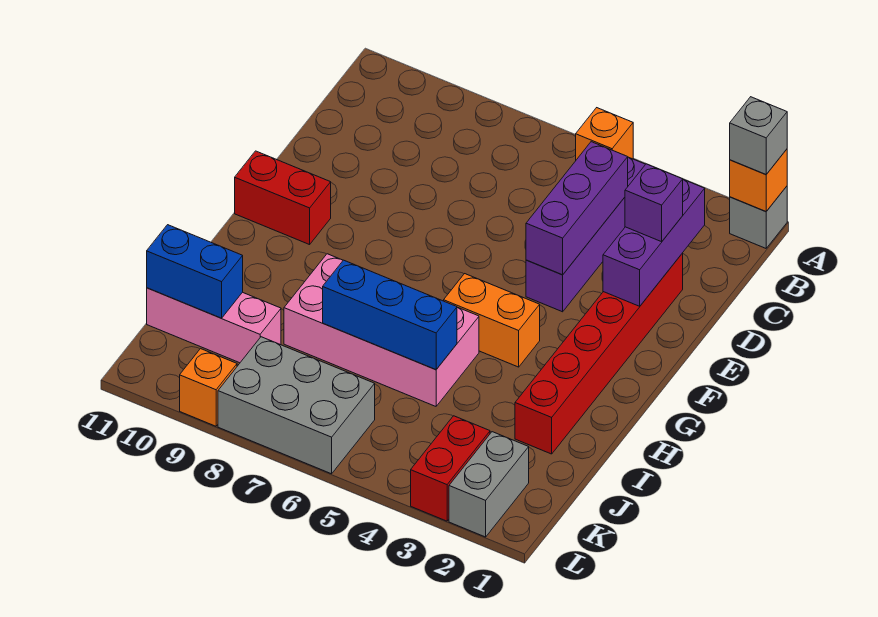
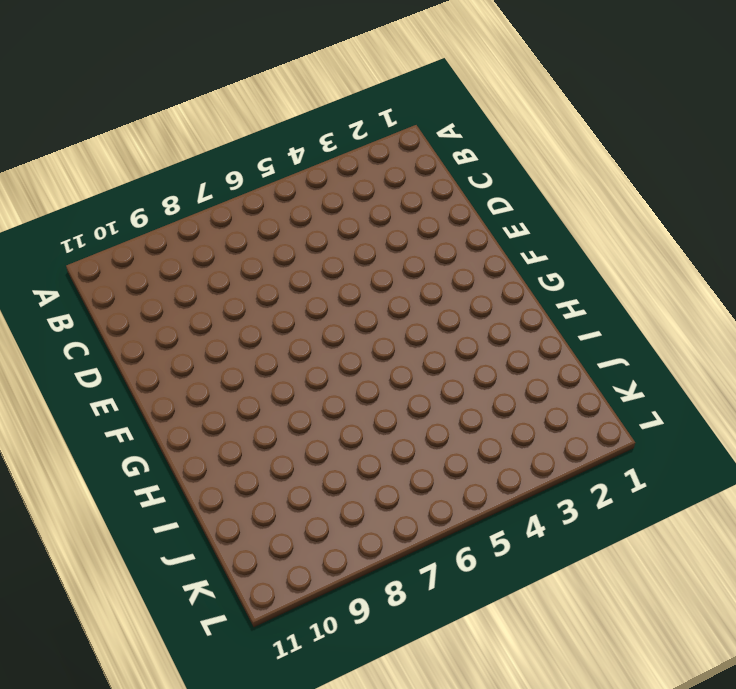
none -> grey 1x1 brick [730,186,787,248]
none -> orange 1x1 brick [576,108,633,160]
none -> purple 1x4 brick [526,157,645,312]

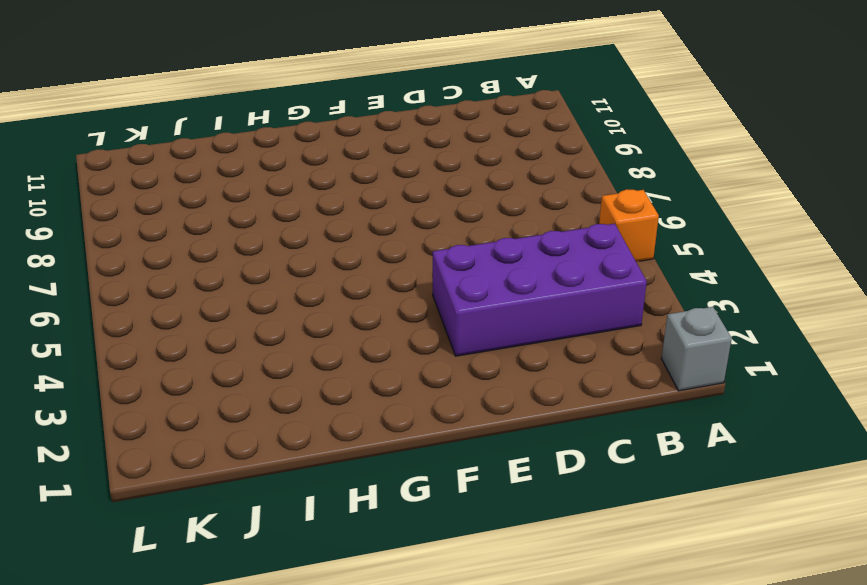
purple 2x4 brick [433,224,647,356] -> purple 1x4 brick [526,157,645,312]
none -> red 1x6 brick [515,253,683,454]
none -> red 1x2 brick [235,151,331,245]
none -> orange 1x2 brick [444,274,540,367]

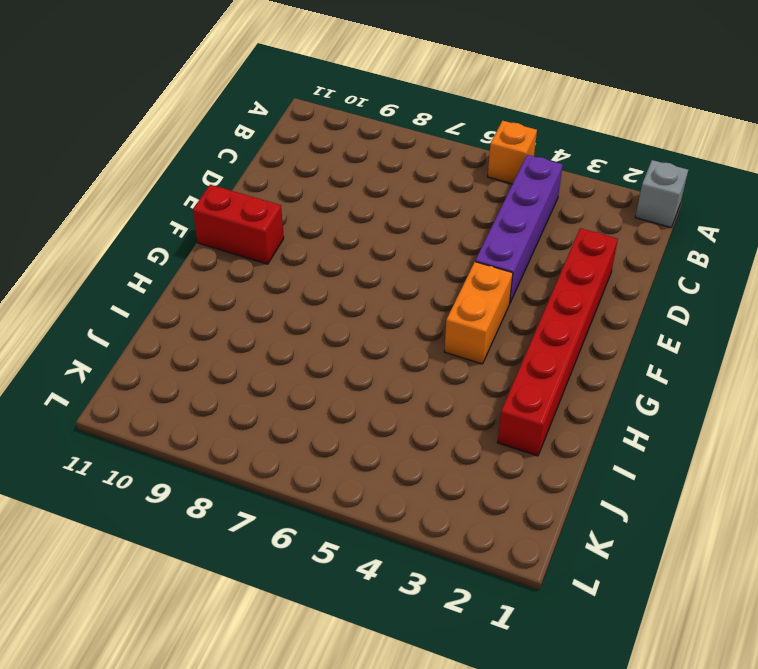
orange 1x2 brick [444,262,513,364] -> orange 1x2 brick turned to [444,274,540,367]
none -> pink 2x4 brick [284,254,479,406]
none -> pink 1x3 brick [147,288,281,363]
none -> grey 1x2 brick [449,432,529,537]

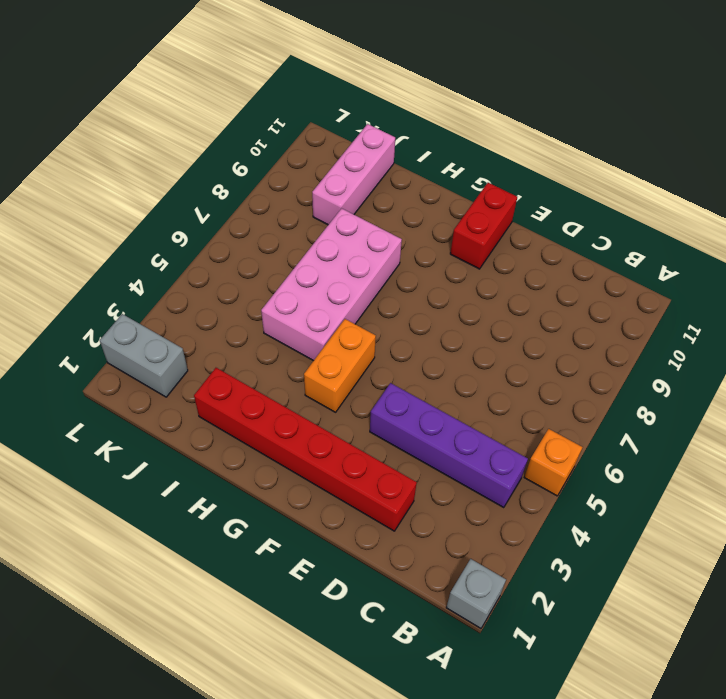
none -> red 1x2 brick [411,416,490,521]
none -> grey 2x3 brick [218,337,375,474]
none -> orange 1x1 brick [180,349,237,426]

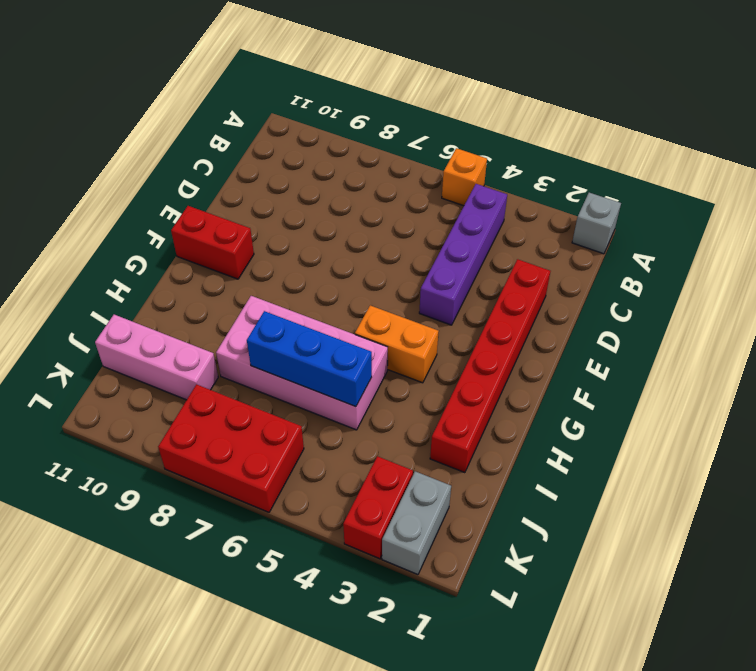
red 2x3 brick [158,384,304,512] -> grey 2x3 brick [218,337,375,474]
none -> orange 1x1 brick [180,349,237,426]
none -> orange 1x1 brick [730,149,787,212]
none -> purple 1x3 brick [603,180,705,306]

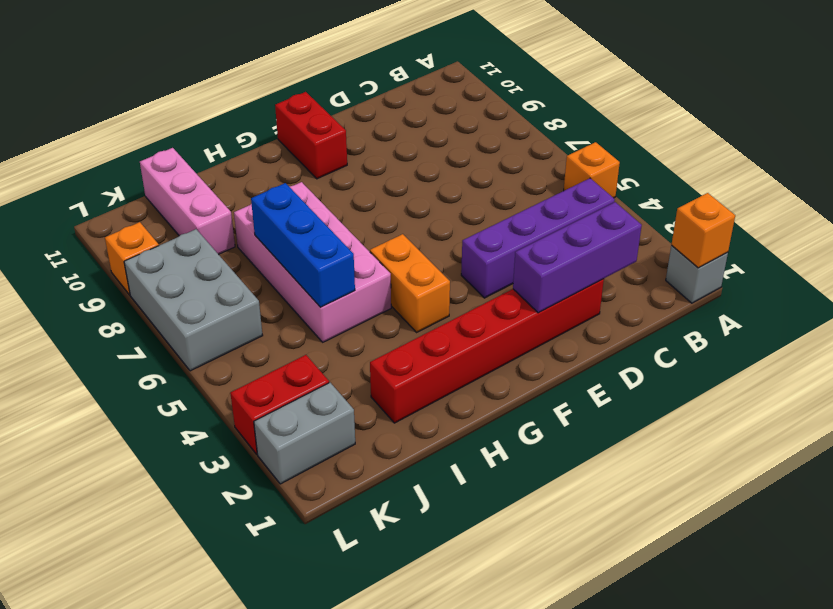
none -> purple 1x3 brick [526,142,628,275]
none -> blue 1x2 brick [147,225,243,318]
none -> grey 1x1 brick [730,97,787,174]

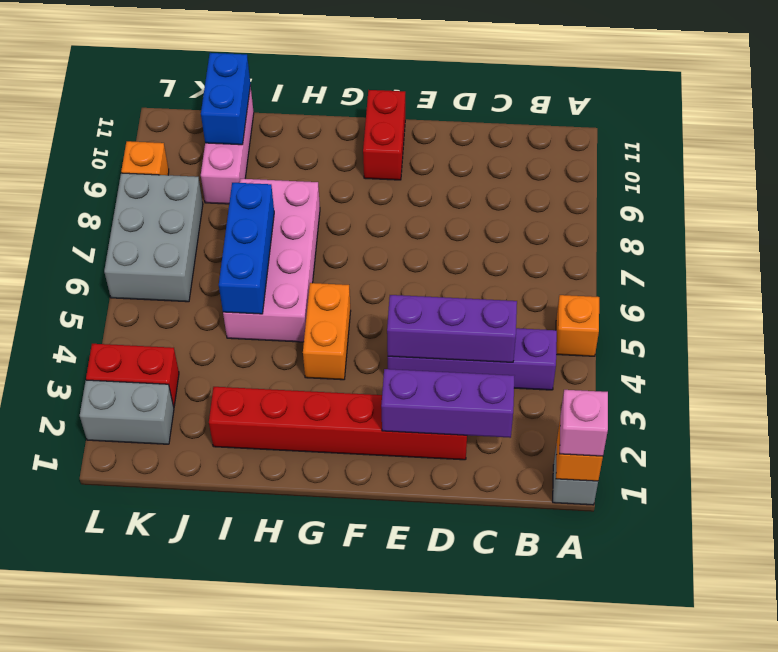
pink 1x1 brick [560,390,608,456] -> grey 1x1 brick [730,97,787,174]
none -> purple 1x1 brick [625,164,683,242]

